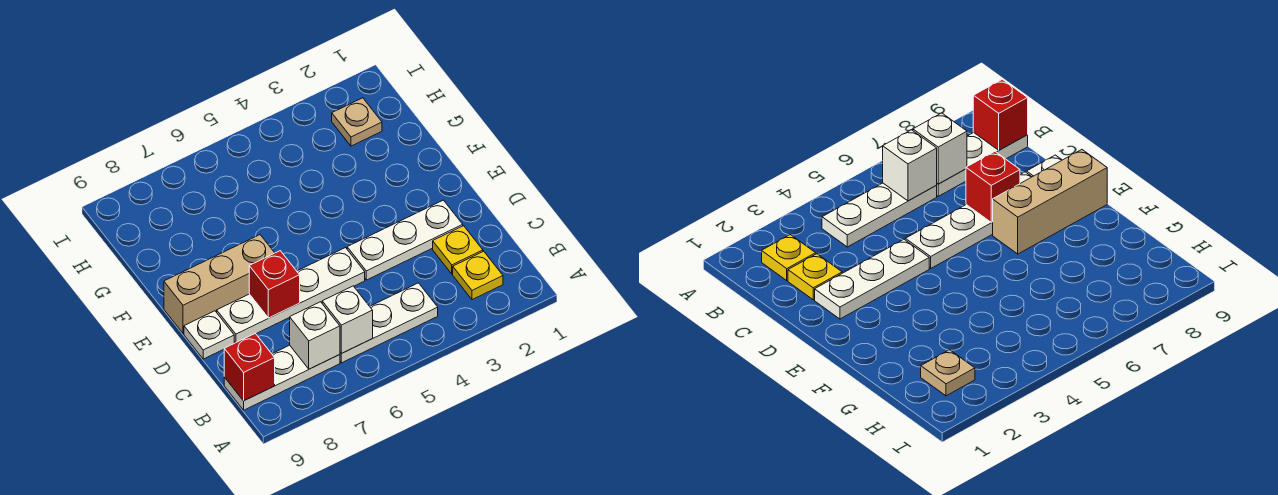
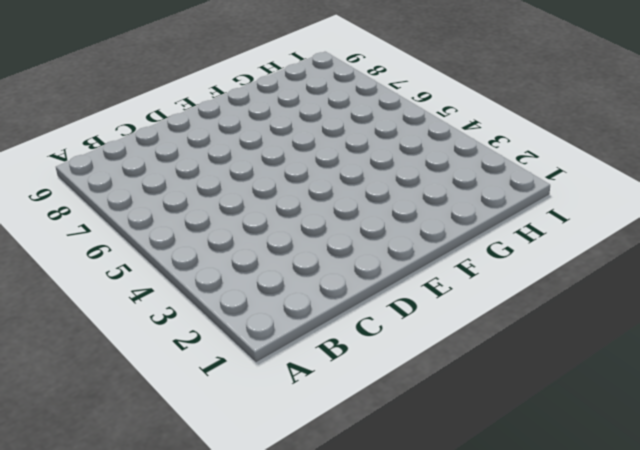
none -> yellow 1x1 plate [453,251,503,300]
none -> white 1x3 plate [340,283,438,363]
none -> white 1x3 plate [224,345,340,410]

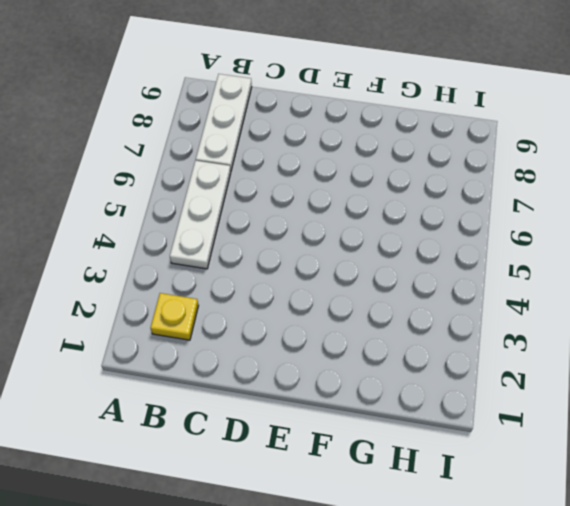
none -> yellow 1x1 plate [433,226,483,274]
none -> white 1x3 plate [347,200,463,280]
none -> white 1x4 plate [217,248,365,343]

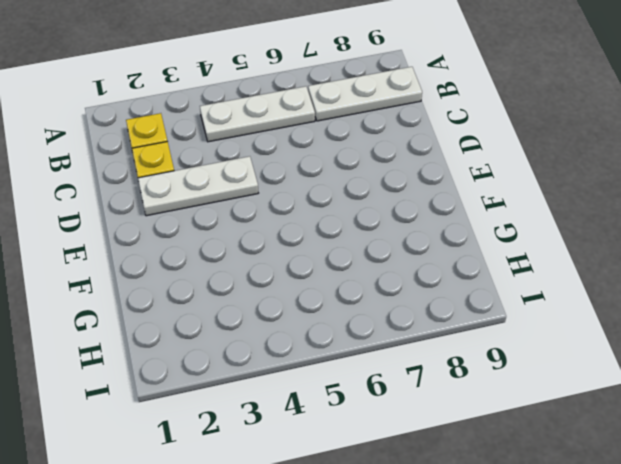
none -> white 1x4 plate [217,248,365,343]
none -> white 1x1 plate [184,311,234,359]
none -> tan 1x3 brick [164,235,274,334]

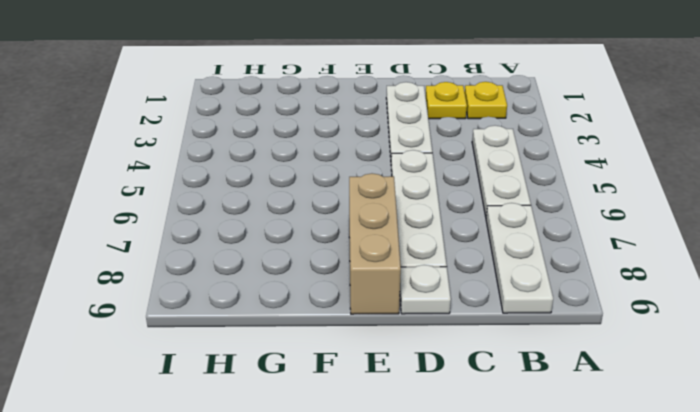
none -> tan 1x1 plate [332,98,382,146]
none -> white 1x1 brick [322,286,373,354]
none -> white 1x1 brick [290,302,340,369]

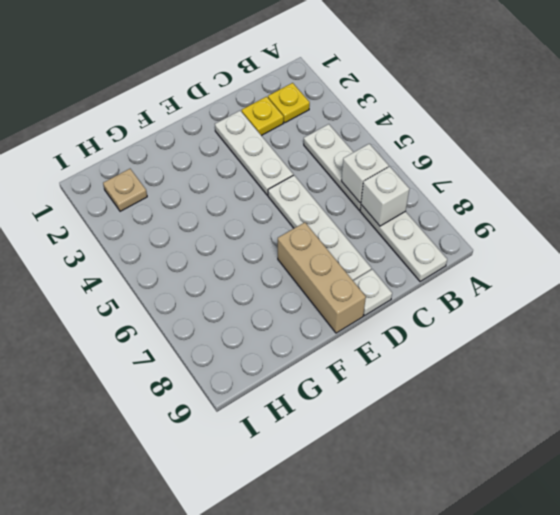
none -> red 1x1 brick [224,333,275,401]
none -> red 1x1 brick [249,251,300,318]

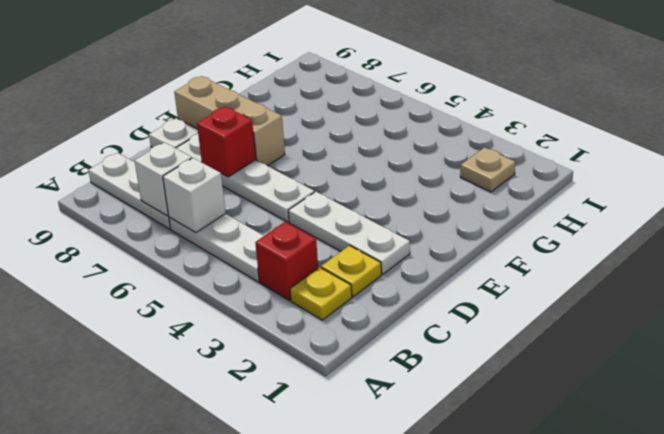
red 1x1 brick [255,222,318,301] -> red 1x1 brick moved to [224,333,275,401]

